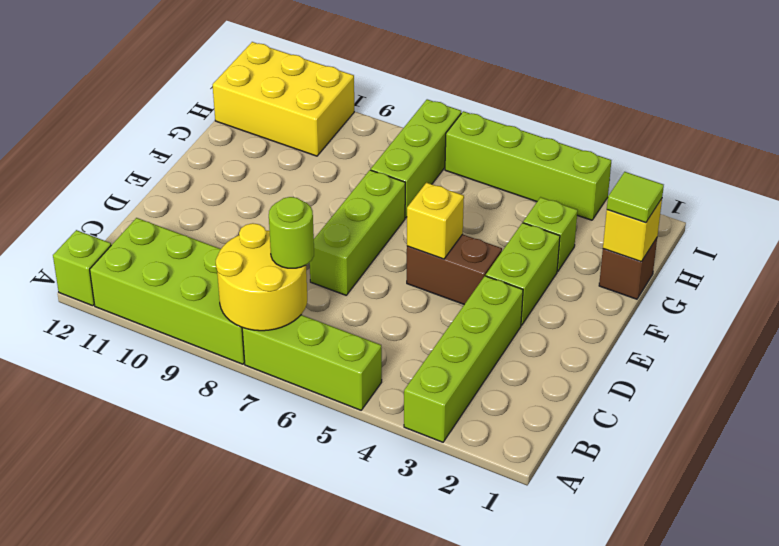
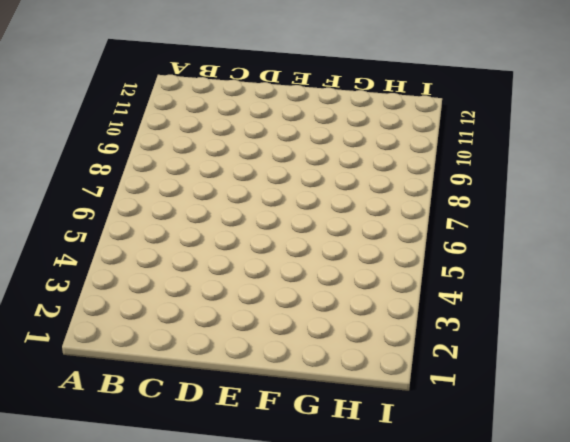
none -> lime 1x4 brick [404,276,523,442]
none -> lime 1x3 brick [242,315,382,410]
none -> lime 2x4 brick [90,218,245,364]

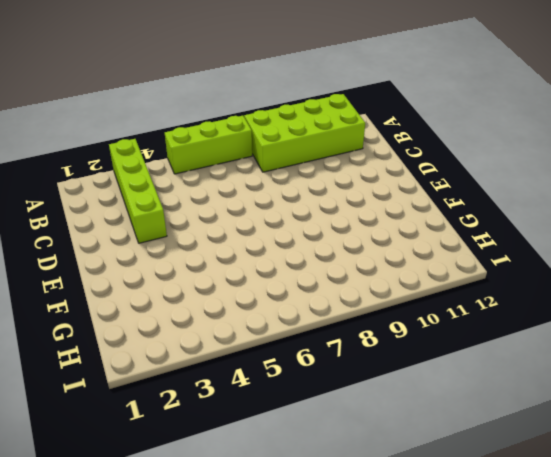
none -> lime 1x1 brick [53,230,111,306]
none -> lime 1x3 brick [310,170,405,295]
none -> lime 1x2 brick [486,223,560,325]

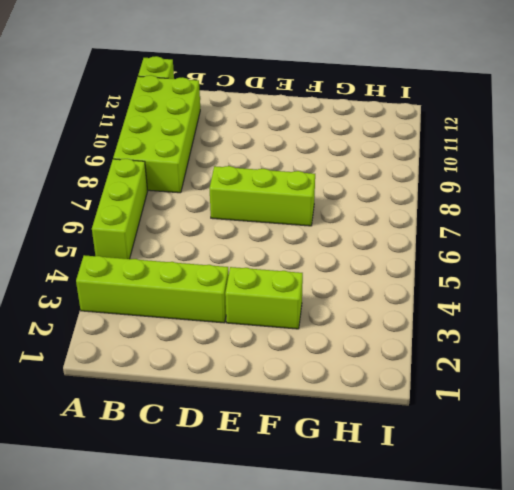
none -> brown 1x2 brick [407,234,502,305]
none -> brown 1x1 brick [599,238,657,299]
none -> lime 1x1 brick [523,197,578,271]

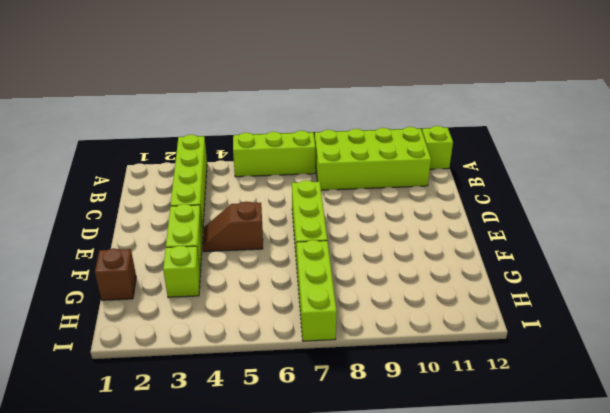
brown 1x2 slope [203,202,263,252] -> brown 1x2 brick [407,234,502,305]
none -> yellow 2x3 brick [213,42,354,156]
none -> lime 1x4 brick [445,111,611,220]
none -> yellow 2x2 round brick [216,223,307,331]

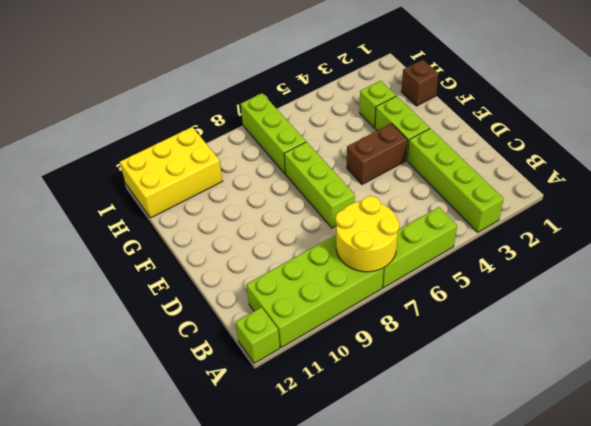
none -> lime 1x4 brick [445,111,611,220]
none -> yellow 1x1 brick [407,183,464,259]
none -> yellow 1x1 brick [603,199,662,262]

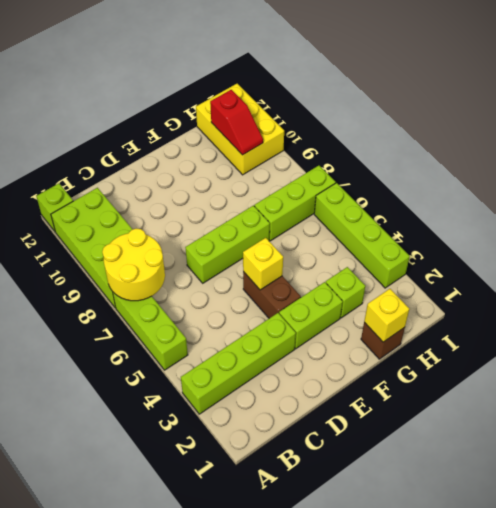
red 1x2 slope [210,90,263,155] -> none
none -> lime 1x1 round brick [269,197,314,268]
none -> lime 1x1 tile [607,172,664,223]

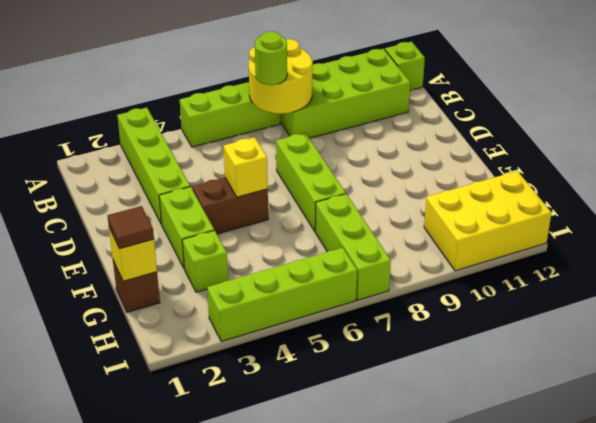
brown 1x1 tile [107,206,154,249] -> lime 1x1 tile [607,172,664,223]

